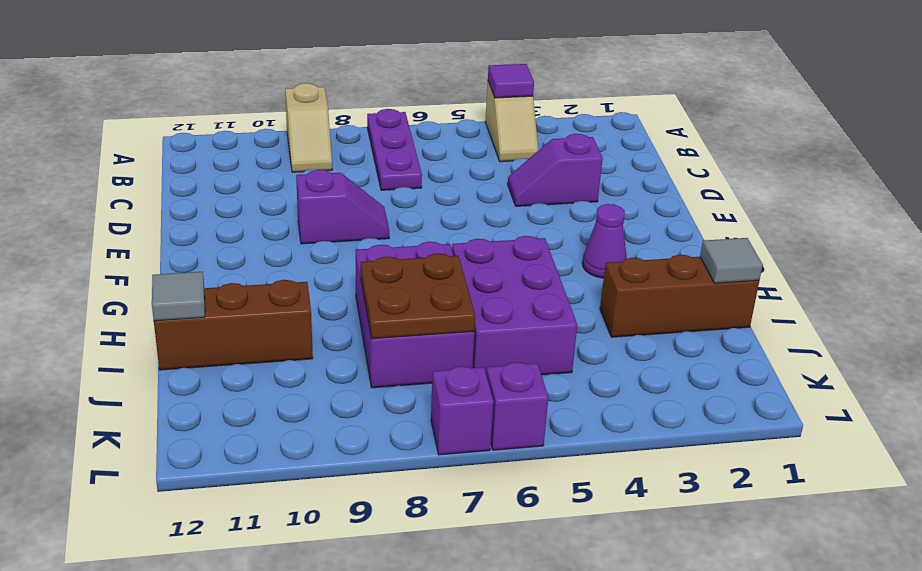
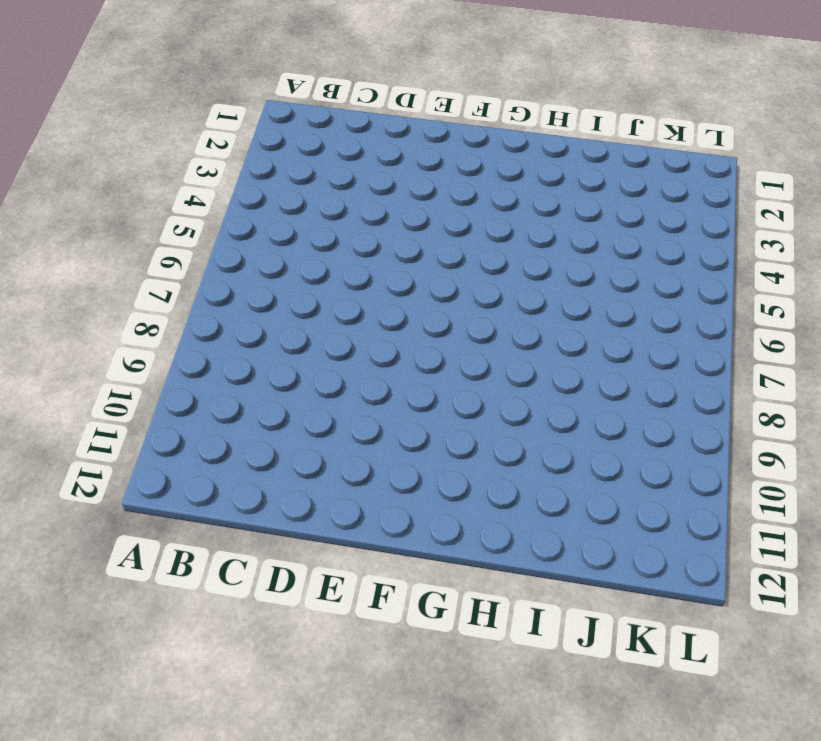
none -> tan 1x2 slope [485,82,538,162]
none -> purple 1x3 plate [367,109,422,190]
none -> tan 1x2 slope [285,83,332,172]

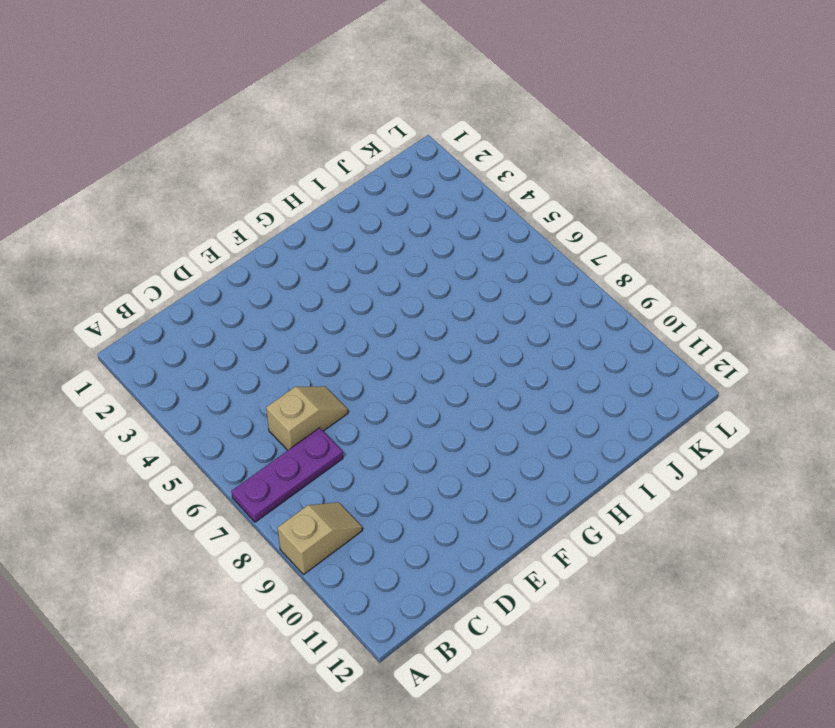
tan 1x2 slope [266,386,348,450] -> tan 1x2 slope moved to [485,82,538,162]
none -> purple 1x2 slope [508,134,603,206]
none -> purple 1x2 slope [296,170,389,244]
none -> purple 1x1 cone [583,204,627,278]

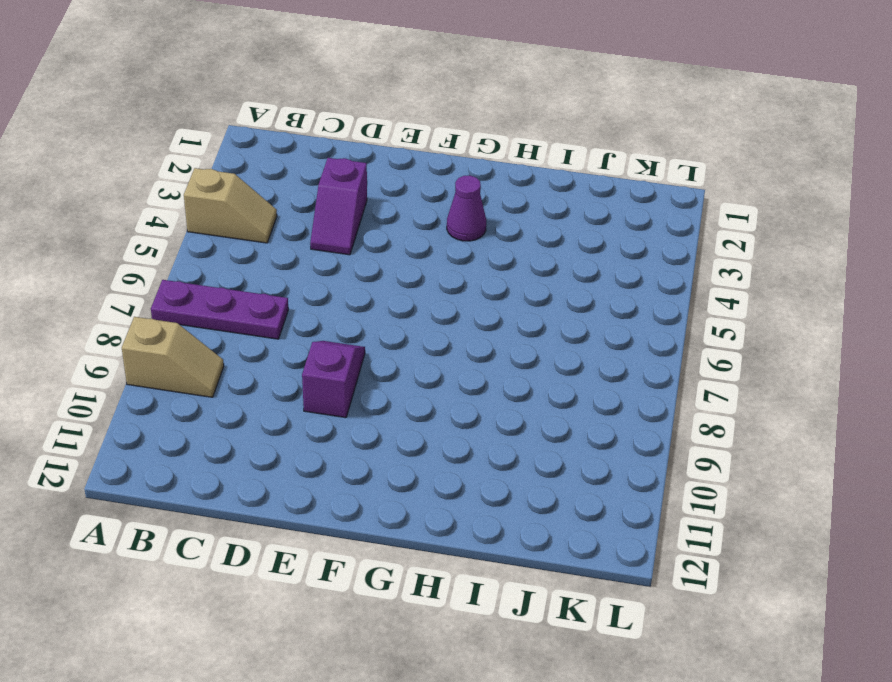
none -> purple 2x3 brick [452,236,577,375]
none -> purple 2x3 brick [355,242,474,388]
none -> brown 1x3 brick [600,255,759,337]

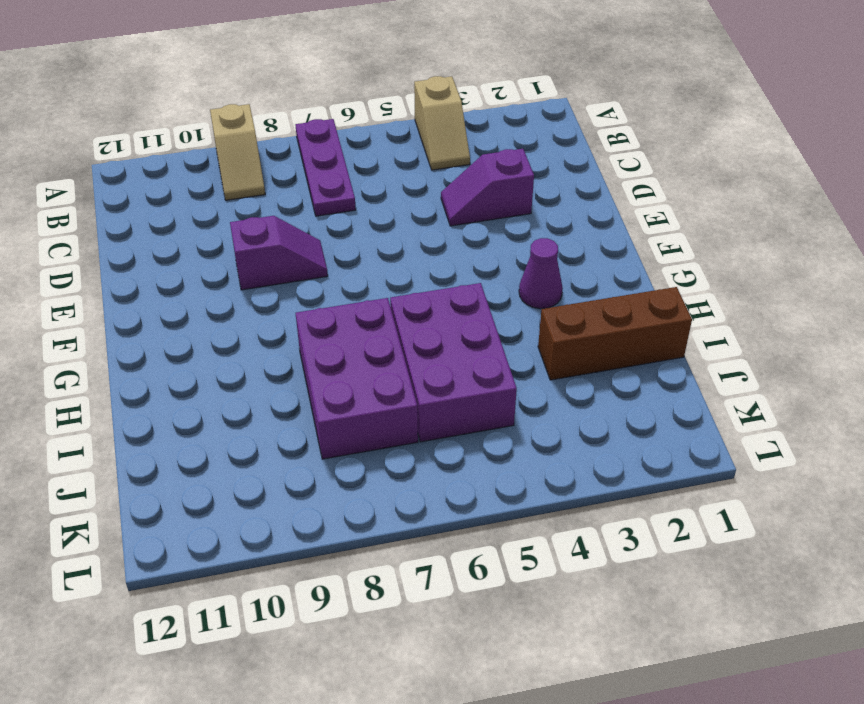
none -> brown 1x3 brick [154,280,313,370]
none -> purple 1x1 brick [486,362,548,450]
none -> purple 1x1 brick [431,366,493,455]

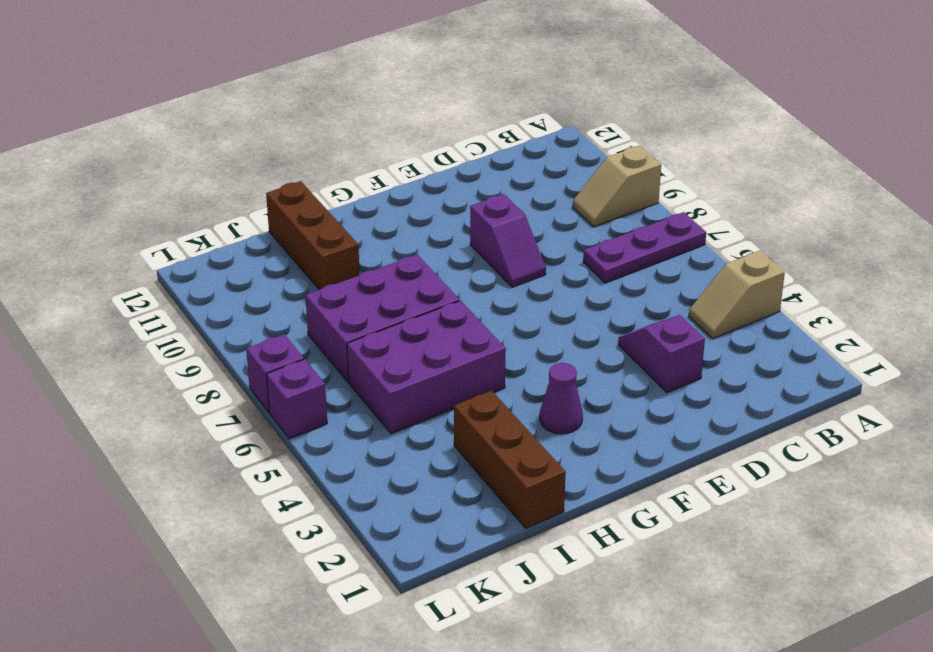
none -> purple 1x1 tile [488,64,534,98]
none -> grey 1x1 tile [700,238,763,283]
none -> brown 2x2 plate [361,253,475,339]

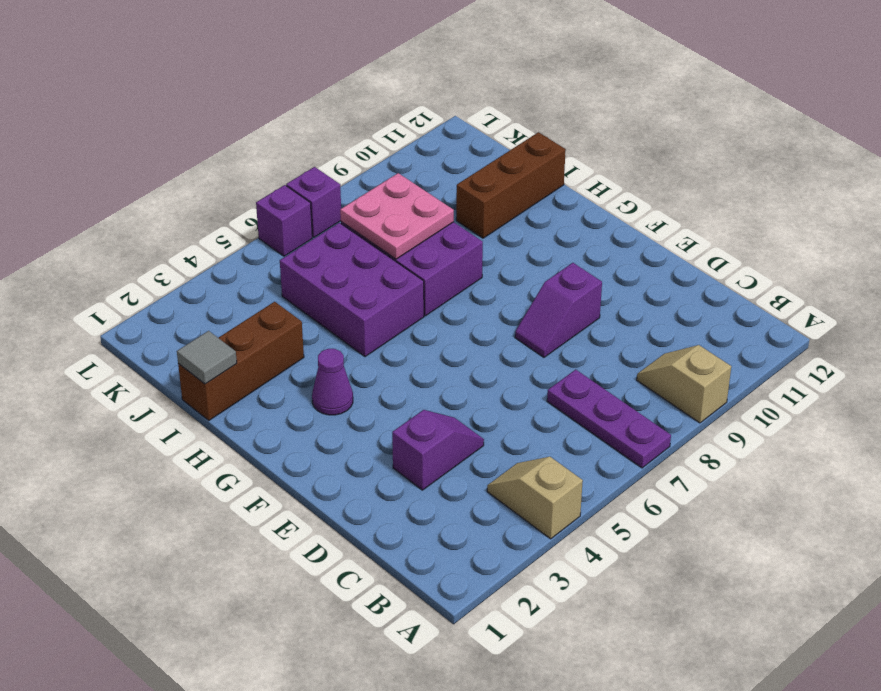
pink 2x2 plate [340,173,454,259] -> brown 2x2 plate [361,253,475,339]
none -> purple 1x1 tile [488,64,534,98]
none -> grey 1x1 tile [152,272,205,321]

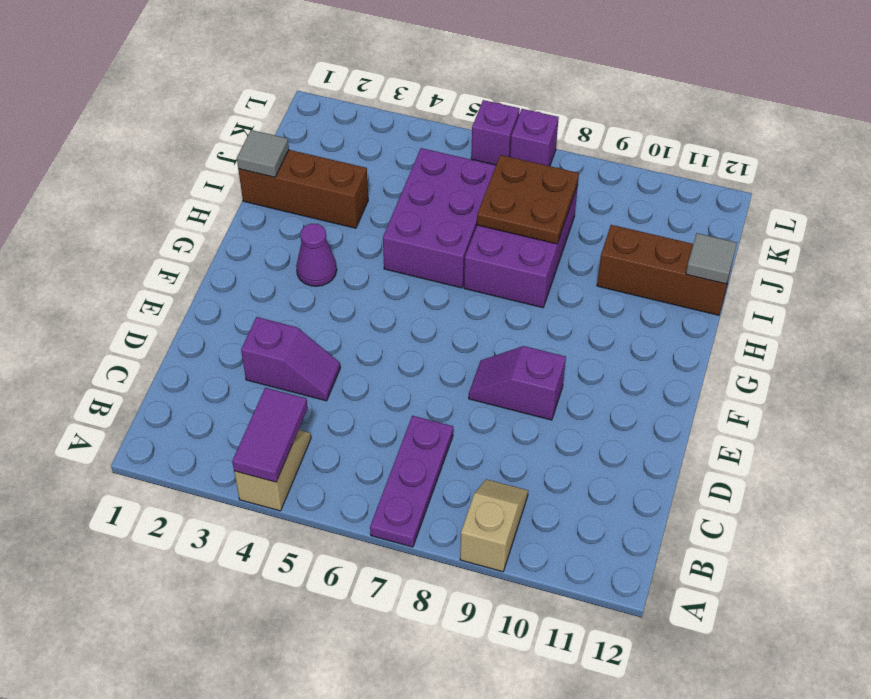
purple 1x2 tile [232,388,308,482] -> purple 1x1 tile [488,64,534,98]

